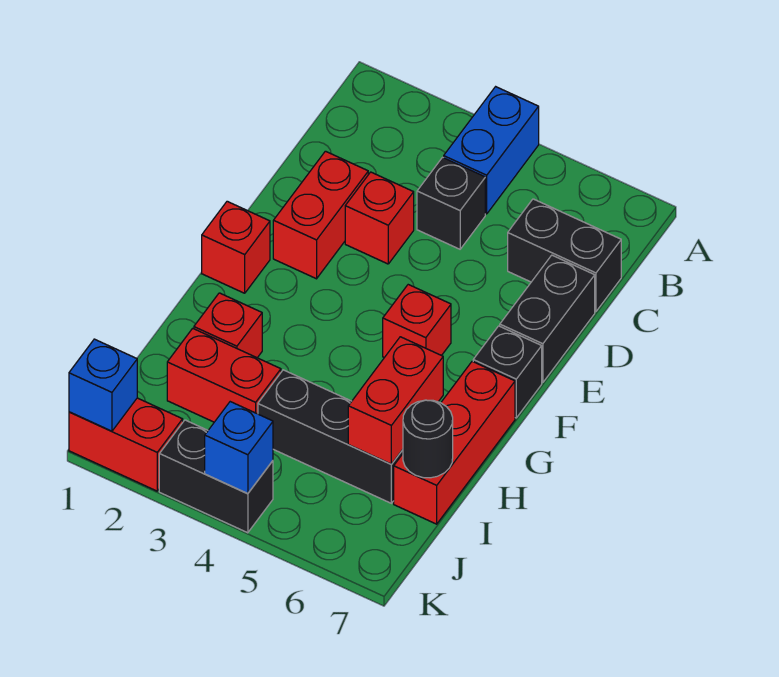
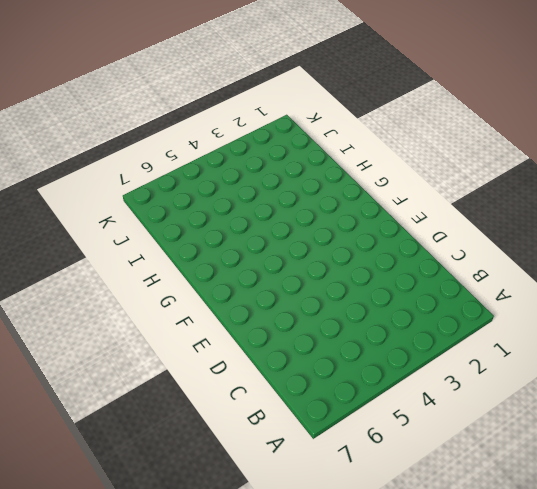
none -> blue 1x2 brick [444,87,539,214]
none -> black 1x1 brick [417,157,485,249]
none -> black 1x2 brick [508,199,621,312]

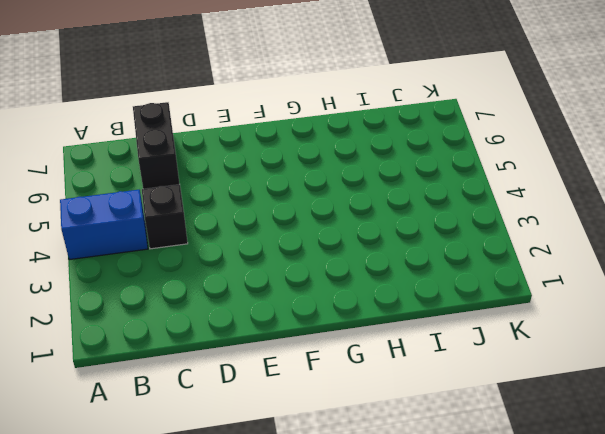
none -> red 1x2 brick [273,151,368,279]
none -> red 1x1 brick [345,172,414,264]
none -> black 1x2 brick [500,255,595,383]

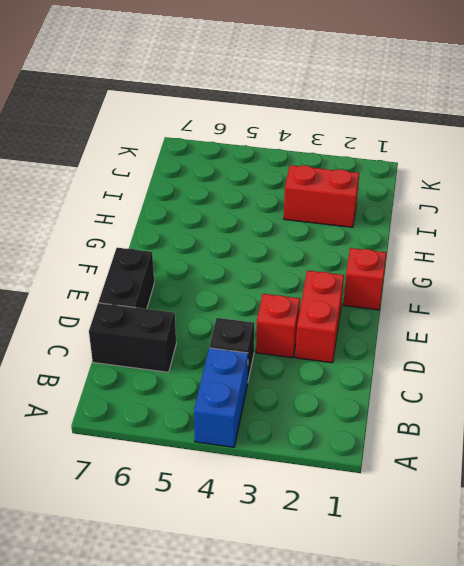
none -> red 1x1 brick [383,285,451,357]
none -> black 1x1 brick [473,326,542,418]
none -> red 1x3 brick [394,361,515,524]

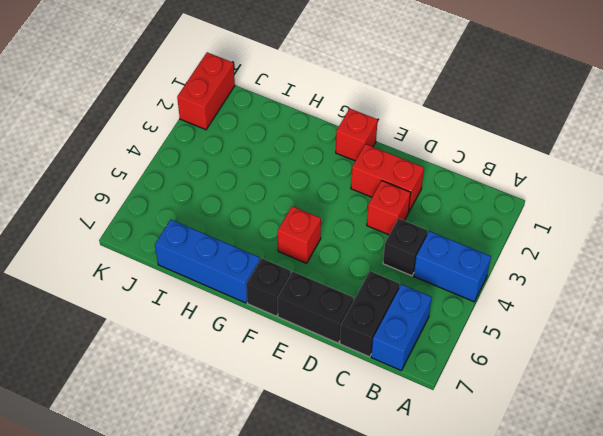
blue 1x2 brick [371,284,432,371] -> none
blue 1x3 brick [155,220,260,303] -> red 1x3 brick [394,361,515,524]
none -> red 1x1 brick [194,293,262,358]
none -> red 1x2 brick [167,328,281,422]
none -> black 1x3 brick [258,370,403,503]

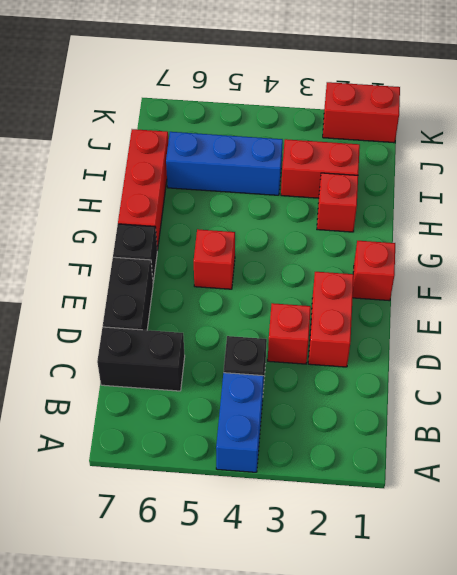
blue 1x3 brick [166,132,283,195] -> black 1x3 brick [258,370,403,503]
none -> black 1x2 brick [159,420,273,533]
none -> red 1x2 brick [348,337,443,464]
none -> black 1x1 round brick [403,400,453,478]

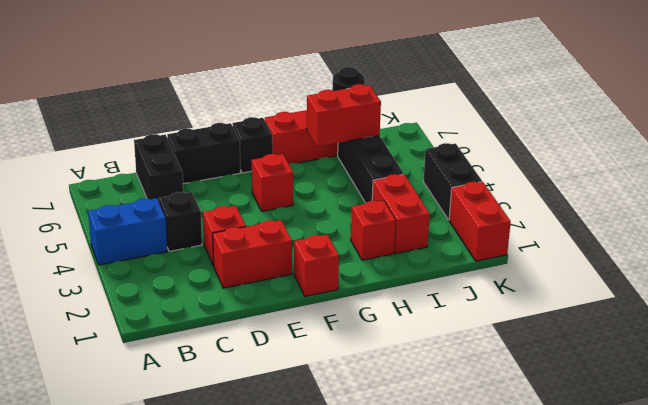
none -> blue 1x1 brick [69,339,137,431]
none -> blue 1x1 brick [205,402,273,494]

